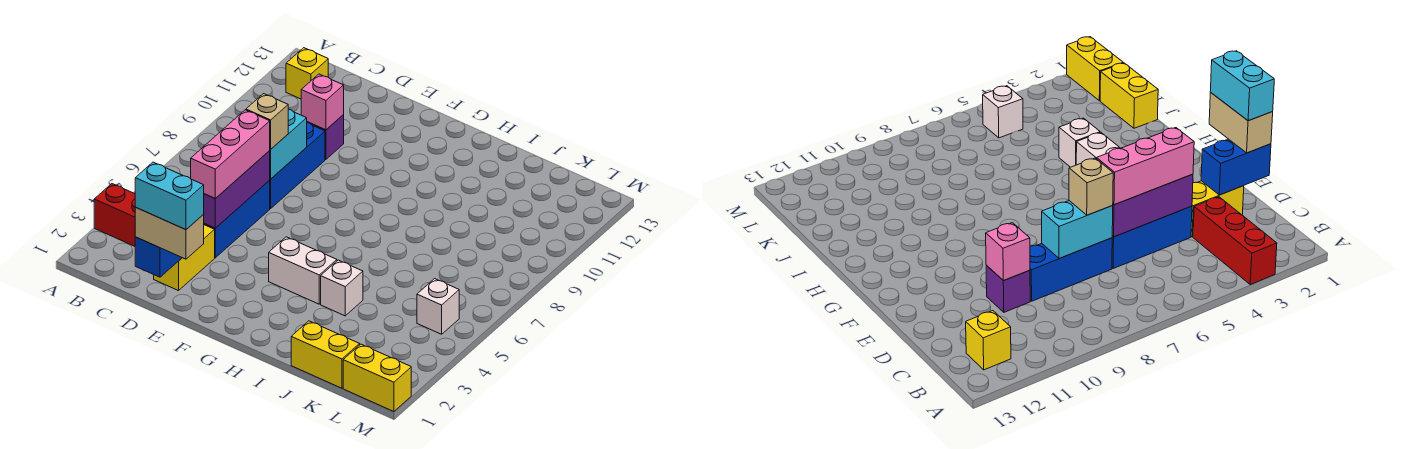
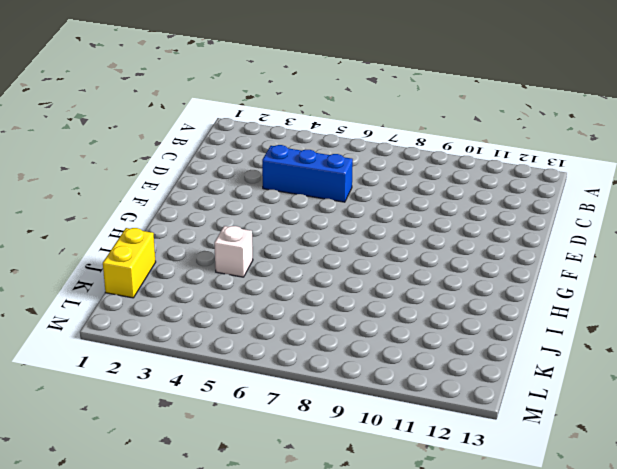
none -> red 1x3 brick [94,184,135,246]
none -> yellow 1x1 brick [286,48,328,99]
none -> yellow 1x2 brick [154,225,215,291]

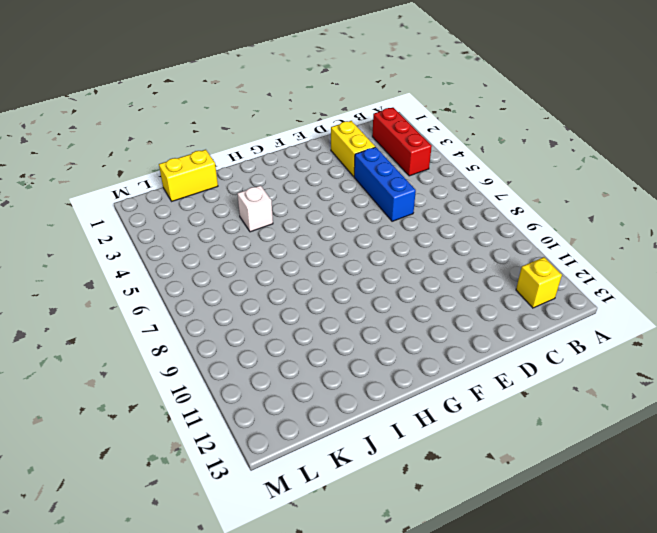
red 1x3 brick [372,108,432,176] -> red 1x3 brick turned to [94,184,135,246]
none -> blue 1x3 brick [270,123,325,209]
none -> purple 1x1 brick [307,115,344,159]
none -> white 1x2 brick [269,237,337,304]

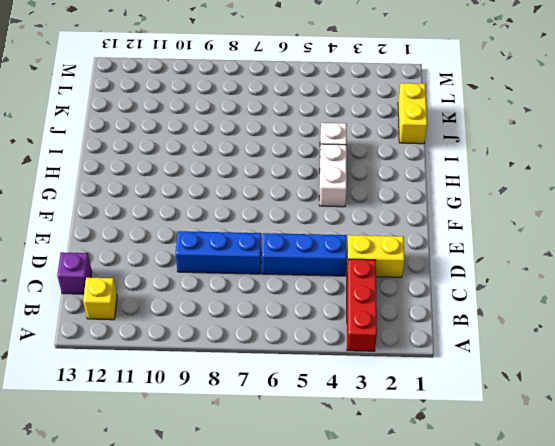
purple 1x1 brick [57,252,92,294] -> purple 1x1 brick moved to [307,115,344,159]
none -> yellow 1x2 brick [343,344,411,412]
none -> white 1x1 brick [417,279,459,334]
none -> blue 1x2 brick [135,237,182,277]

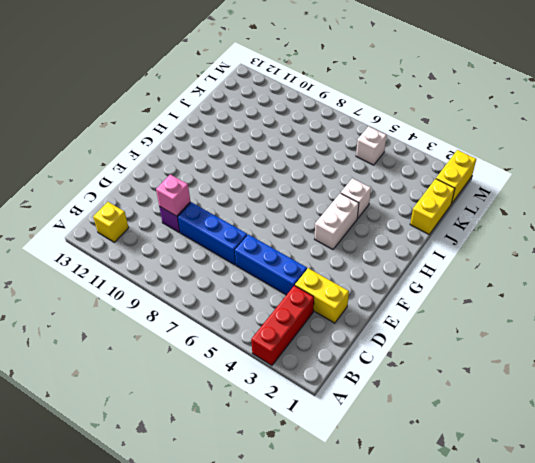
none -> blue 1x2 brick [135,237,182,277]
none -> purple 1x3 brick [203,151,270,228]
none -> cyan 1x2 brick [270,109,307,179]

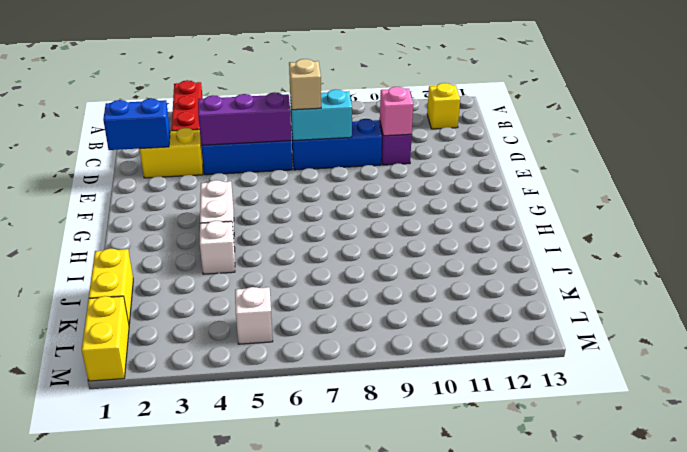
none -> tan 1x2 brick [135,207,204,259]
none -> pink 1x3 brick [191,110,270,199]
none -> cyan 1x2 brick [135,162,204,230]

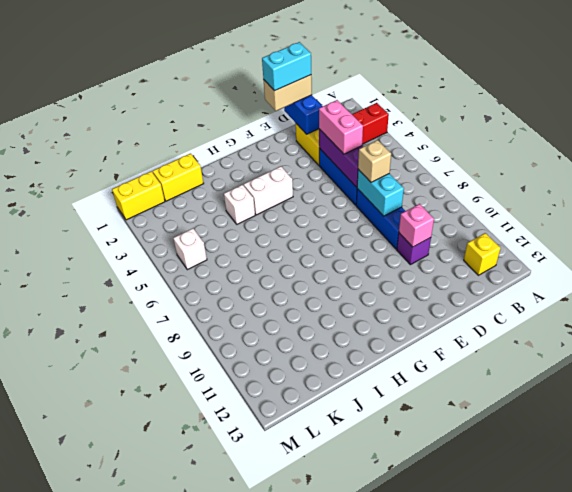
pink 1x2 brick [319,100,363,154] -> pink 1x3 brick [191,110,270,199]

